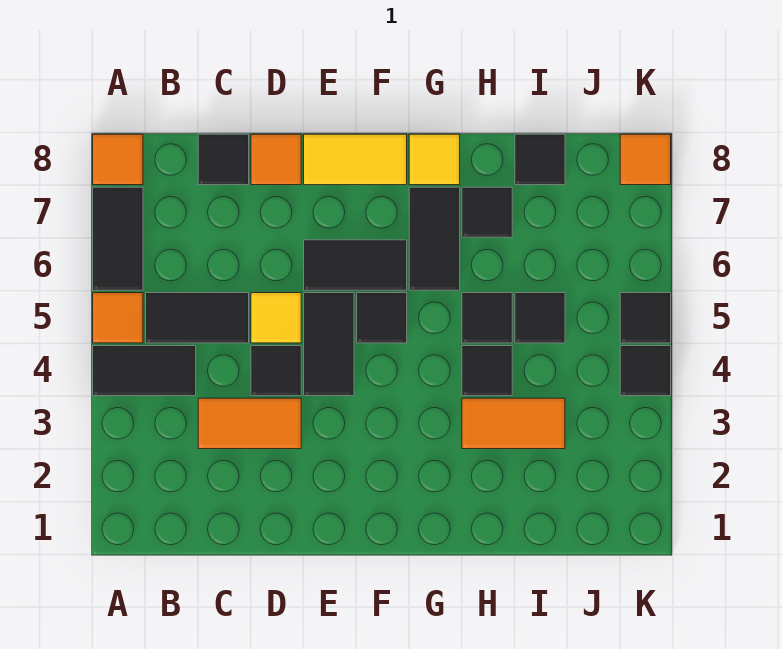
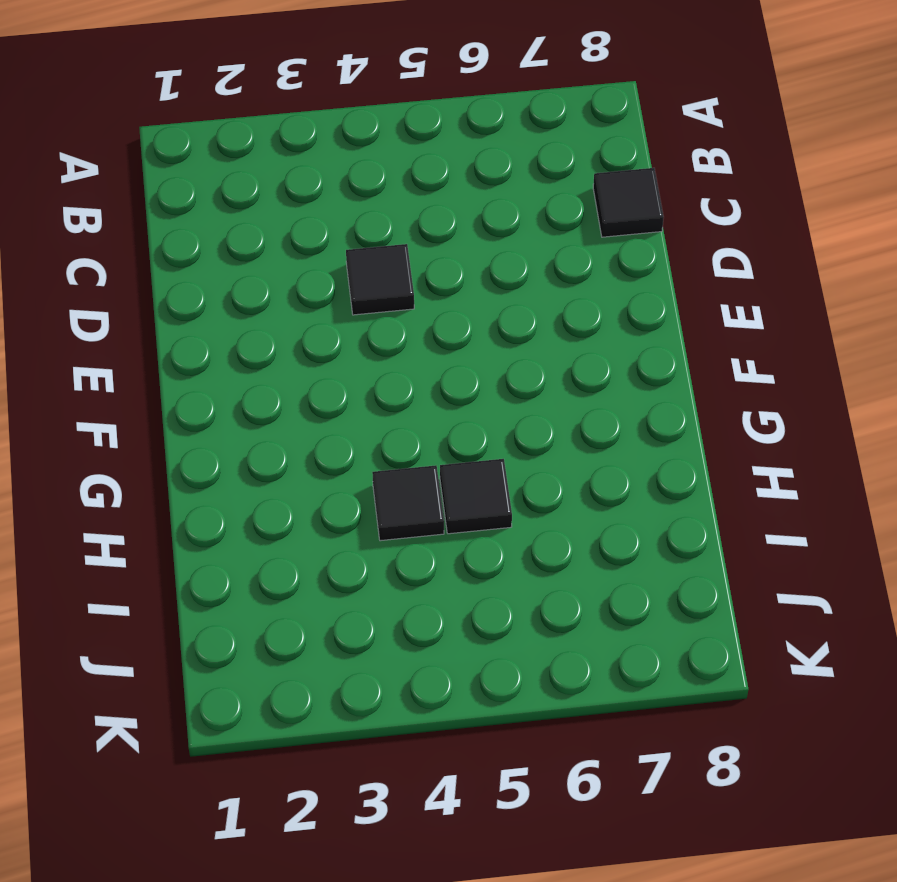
none -> black 1x2 tile [93,346,196,396]
none -> orange 1x1 tile [93,293,143,343]
none -> black 1x2 tile [93,187,143,290]

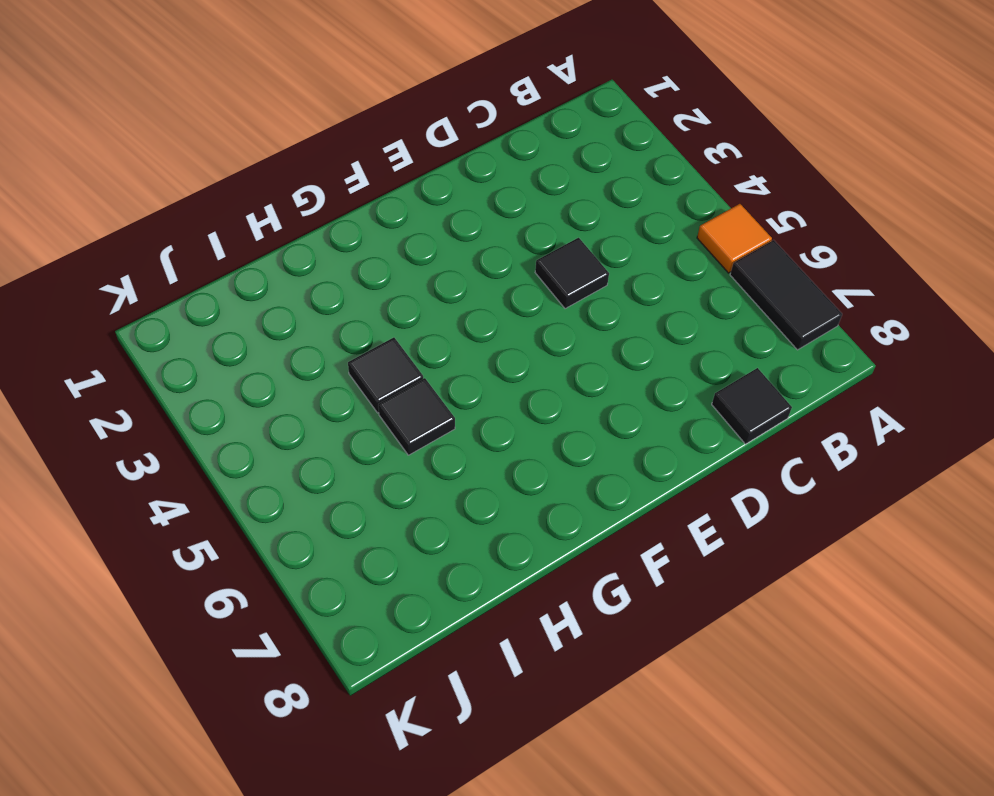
none -> black 1x2 tile [93,346,196,396]
none -> orange 1x1 tile [93,134,143,185]
none -> black 1x2 tile [146,293,249,343]

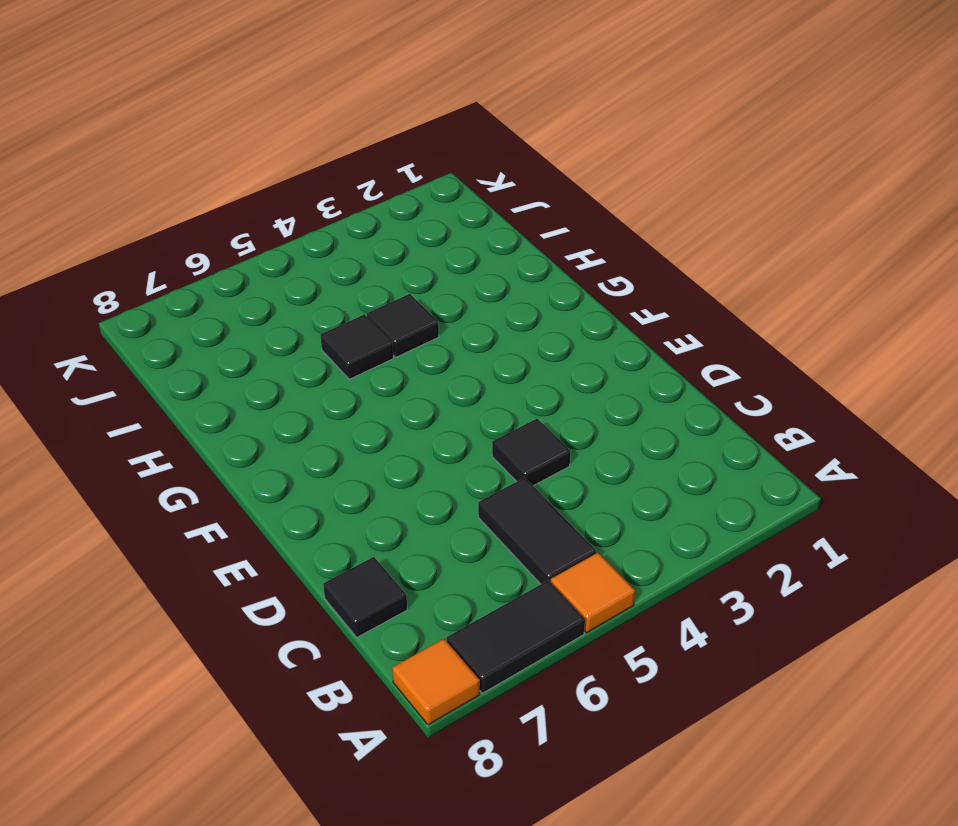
none -> black 1x2 tile [93,346,196,396]
none -> orange 1x2 tile [198,398,301,449]
none -> yellow 1x1 tile [251,293,301,343]

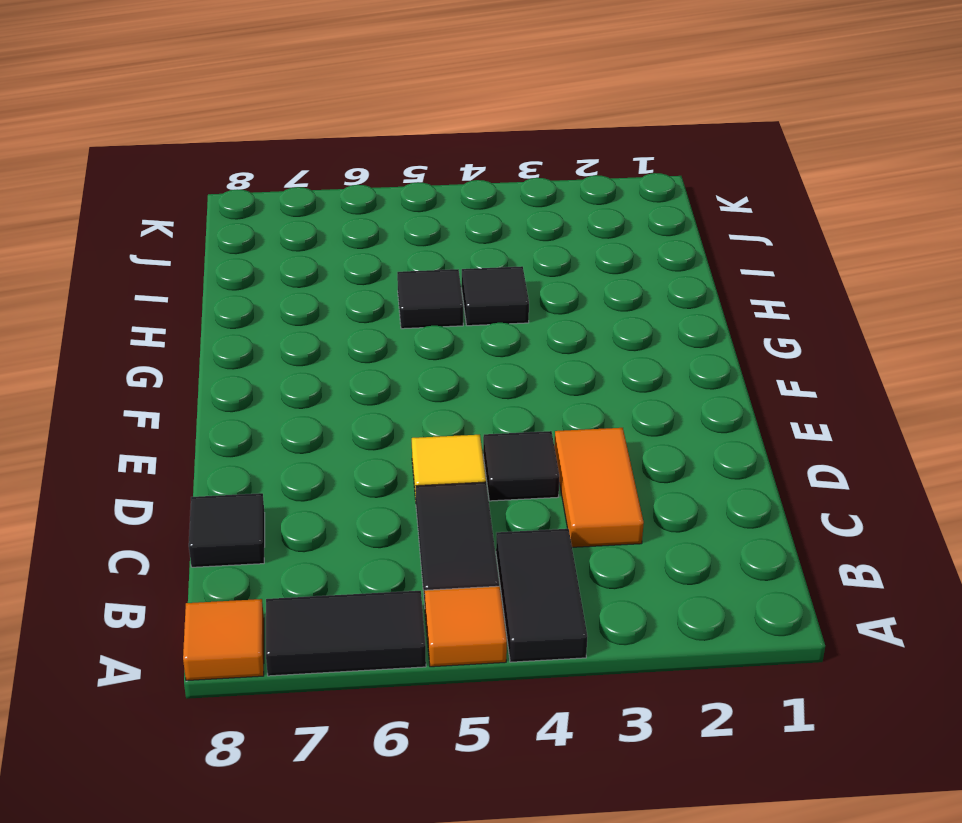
none -> orange 1x1 tile [251,134,301,185]
none -> black 1x2 tile [304,293,354,396]
none -> black 1x2 tile [304,240,407,290]

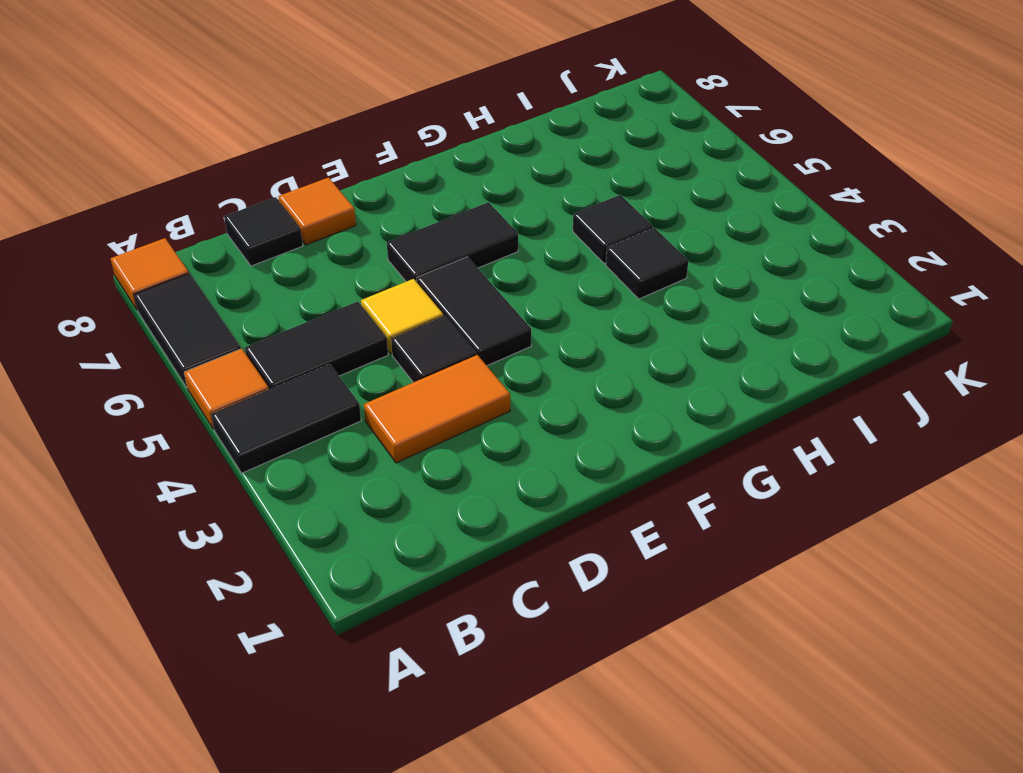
none -> yellow 1x2 tile [304,134,407,185]
none -> black 1x1 tile [357,293,407,343]
none -> black 1x2 tile [409,187,460,290]

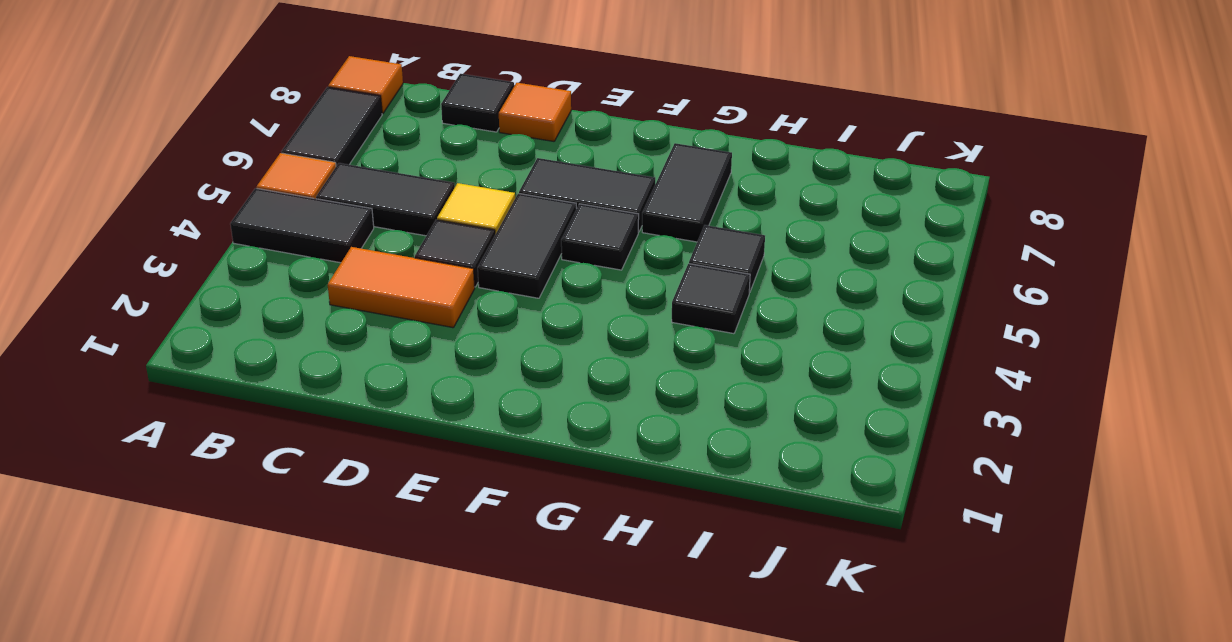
none -> yellow 1x2 tile [304,134,407,185]
none -> yellow 1x1 tile [409,134,460,185]
none -> orange 1x2 tile [462,398,565,449]

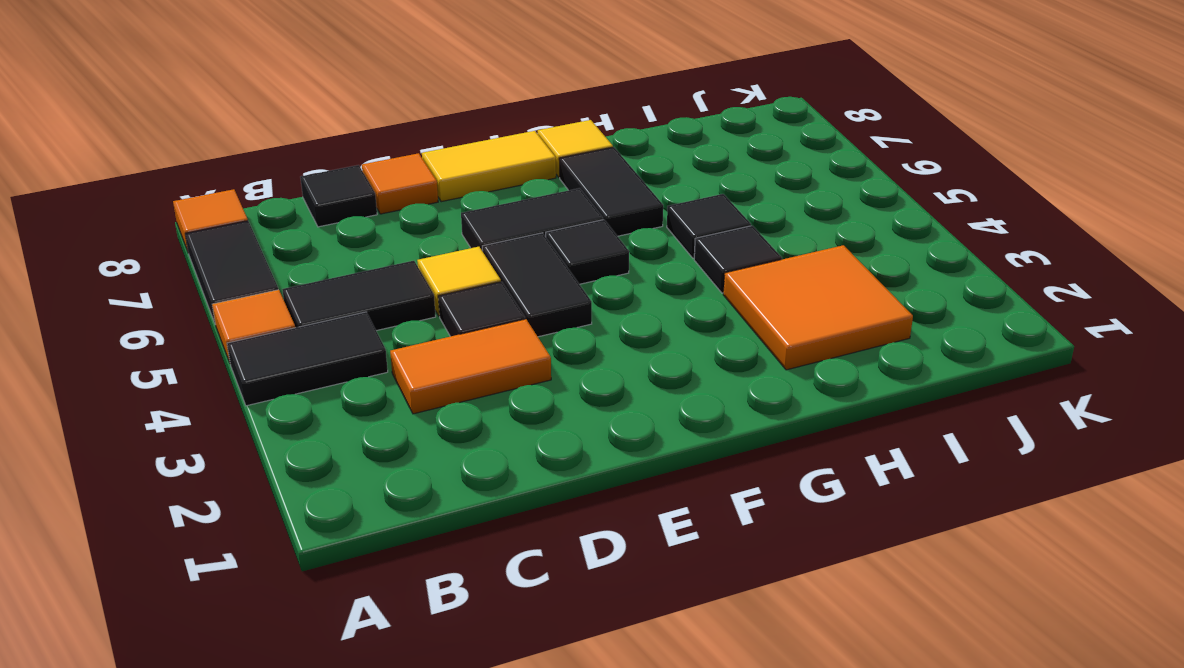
orange 2x2 tile [723,245,913,370] -> orange 1x2 tile [462,398,565,449]
none -> black 1x1 tile [462,187,512,237]
none -> black 1x1 tile [515,293,565,343]
none -> black 1x1 tile [515,134,565,185]

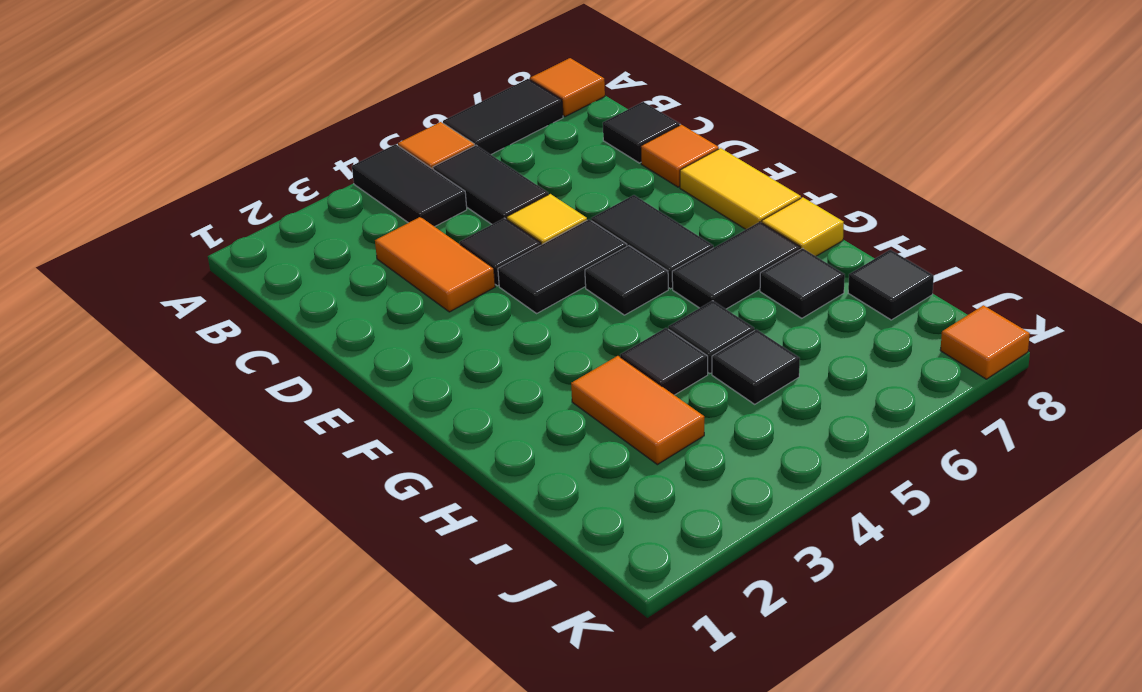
none -> black 1x1 tile [620,346,671,396]
none -> black 1x1 tile [620,293,671,343]

